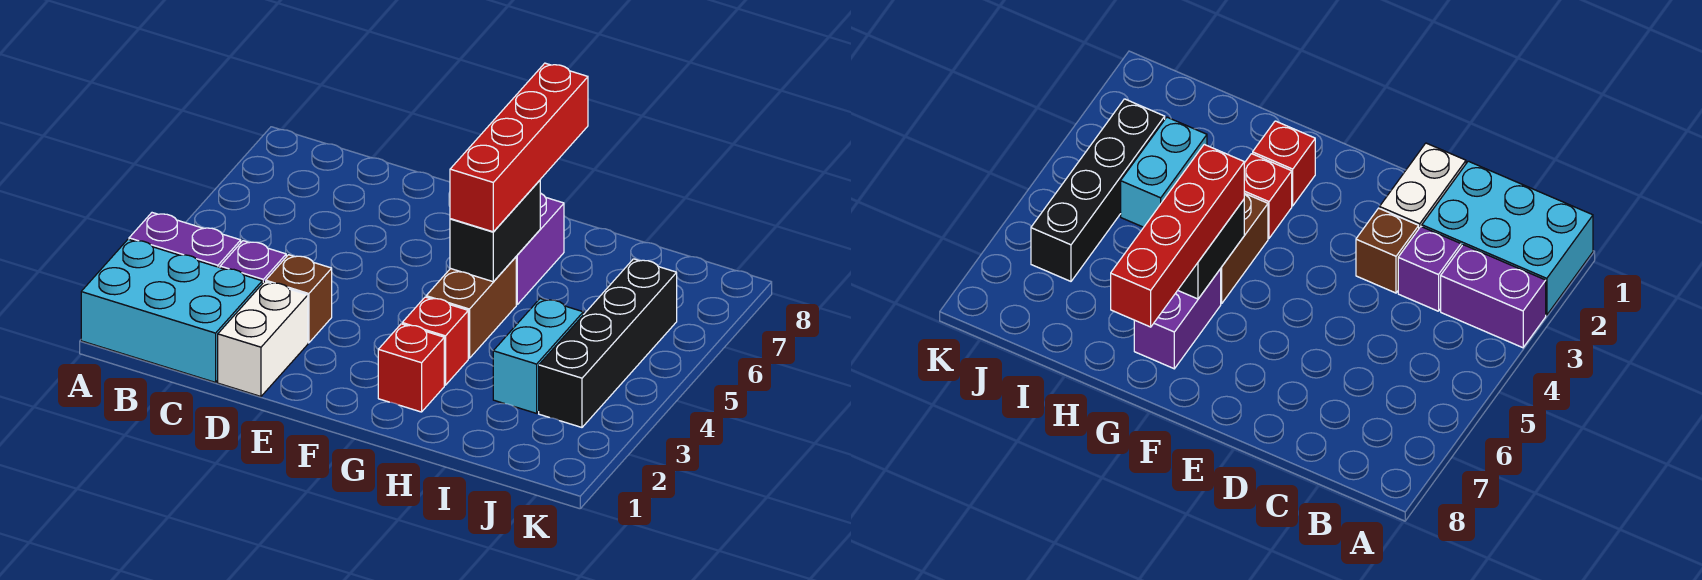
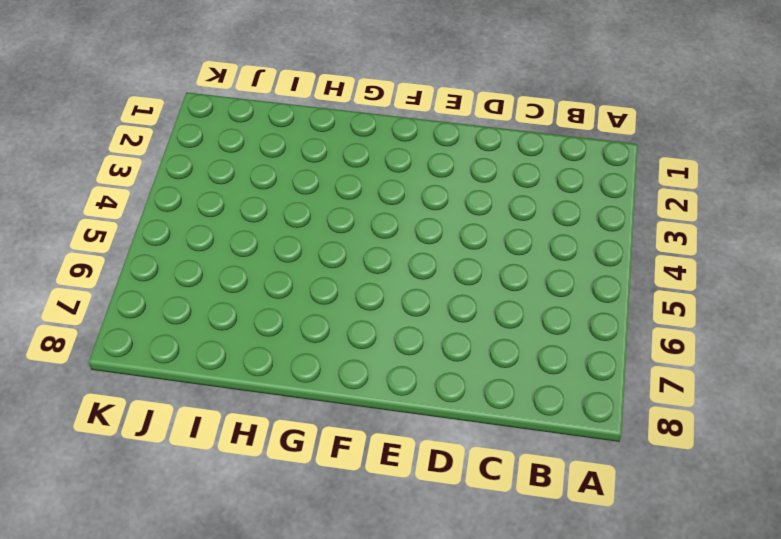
none -> cyan 2x3 brick [81,239,262,382]
none -> purple 1x2 brick [129,213,241,268]
none -> purple 1x1 brick [220,241,286,284]

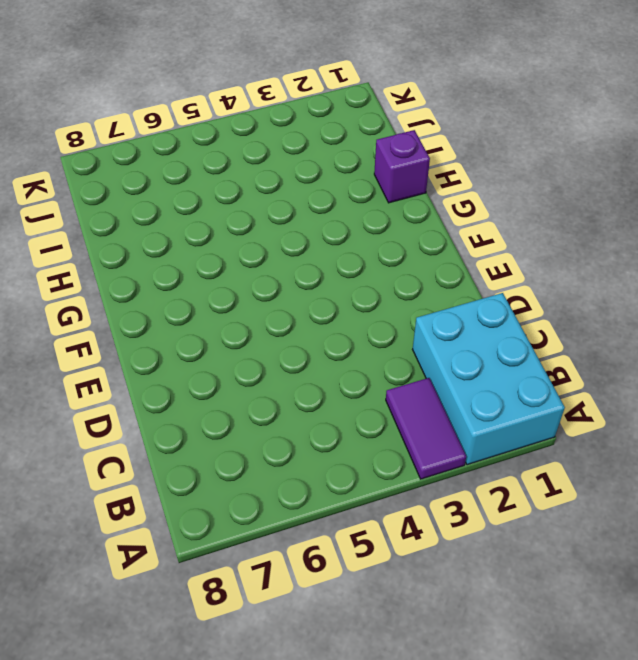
purple 1x2 tile [386,378,466,479] -> purple 1x2 brick [129,213,241,268]
purple 1x1 brick [374,130,430,203] -> purple 1x1 brick moved to [220,241,286,284]
none -> white 1x2 brick [218,282,308,396]
none -> brown 1x1 brick [266,255,332,343]
none -> red 1x1 brick [378,324,444,412]

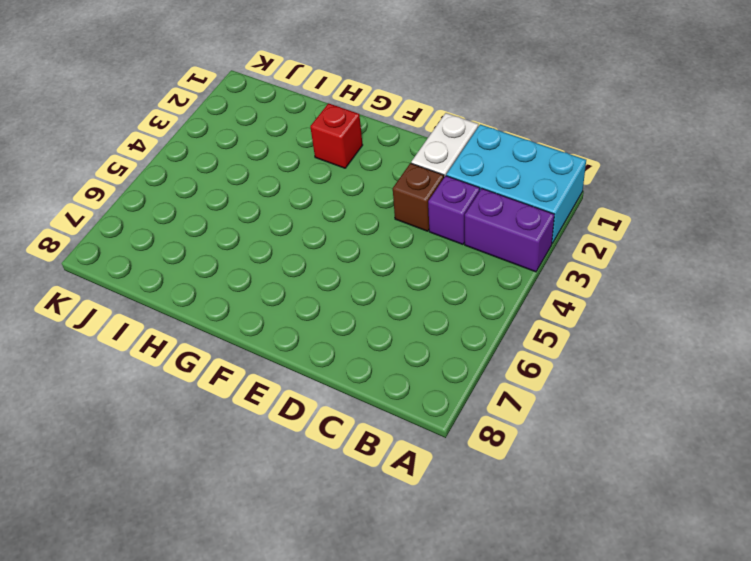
none -> red 1x1 brick [402,297,468,385]
none -> brown 1x2 brick [426,257,516,358]
none -> purple 1x2 brick [516,193,564,305]

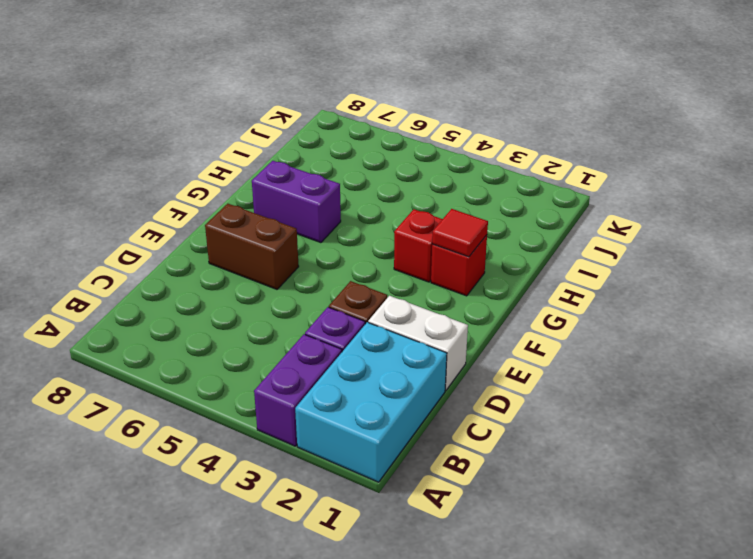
brown 1x2 brick [205,204,299,289] -> brown 1x2 brick moved to [426,257,516,358]
red 1x1 tile [432,209,488,257] -> none
none -> cyan 1x2 brick [493,299,583,413]
none -> black 1x4 brick [539,259,677,427]
none -> black 1x2 brick [450,180,540,282]

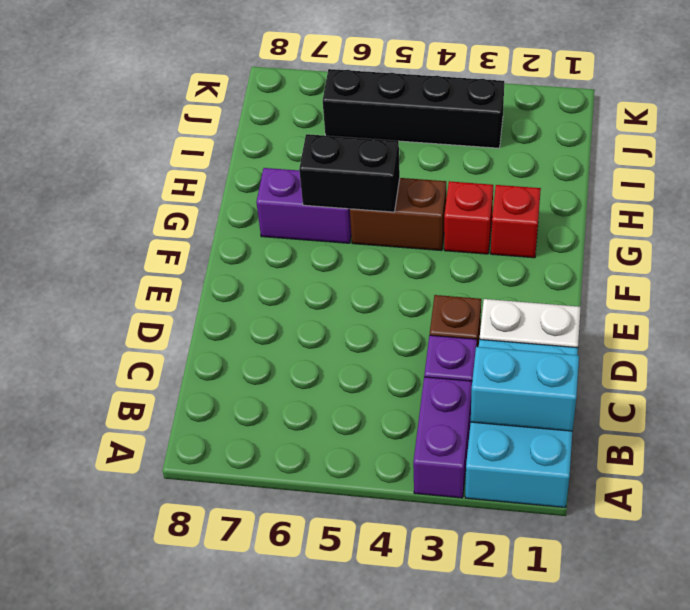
cyan 1x2 brick [471,347,579,431] -> cyan 1x2 brick moved to [493,299,583,413]
none -> red 1x4 brick [450,63,588,232]

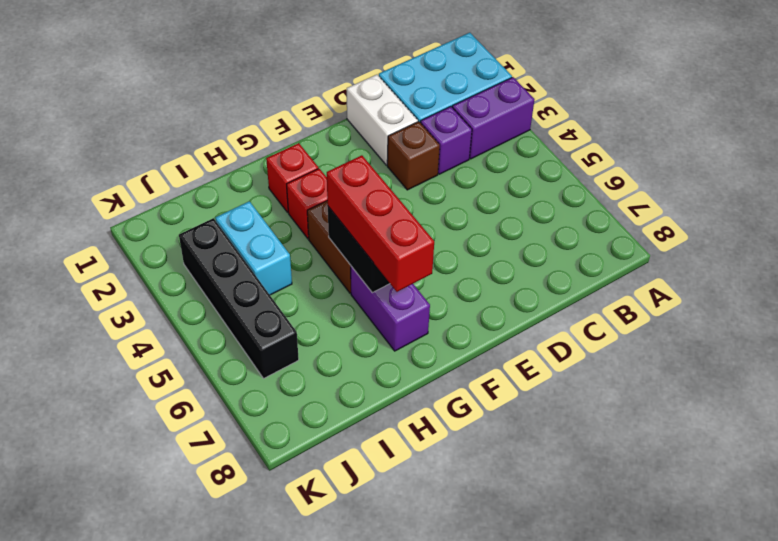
red 1x3 brick [327,155,434,292] -> red 1x4 brick [450,63,588,232]

